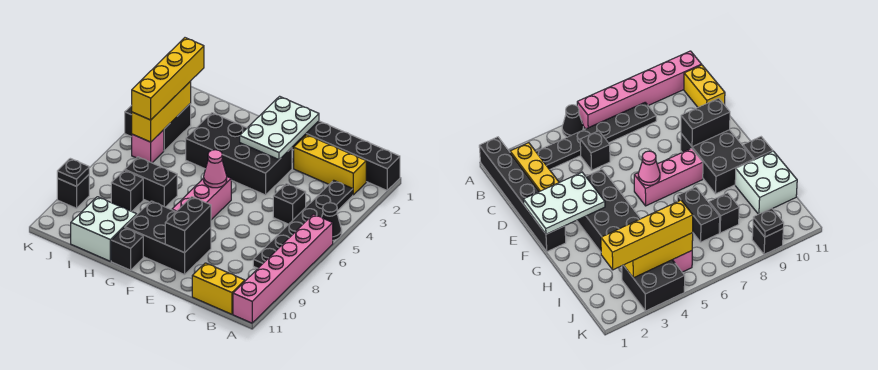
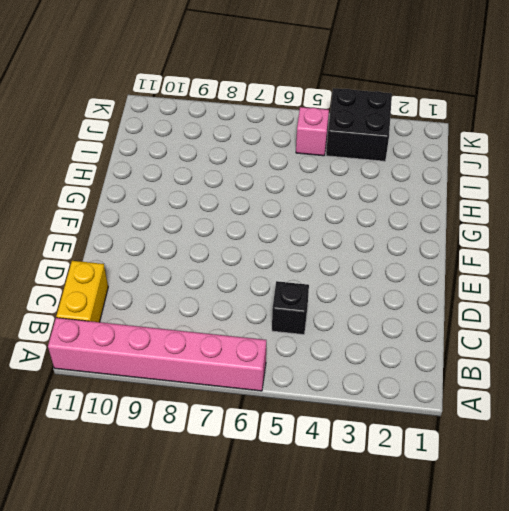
none -> black 1x6 brick [292,121,400,190]
none -> black 1x1 cone [322,203,342,240]
none -> yellow 1x3 brick [294,135,366,195]

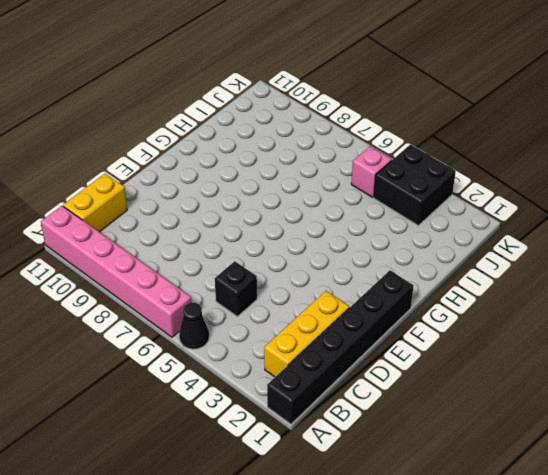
none -> black 1x6 plate [253,180,353,268]
none -> black 2x4 brick [186,113,292,195]
none -> black 2x3 brick [125,201,211,275]

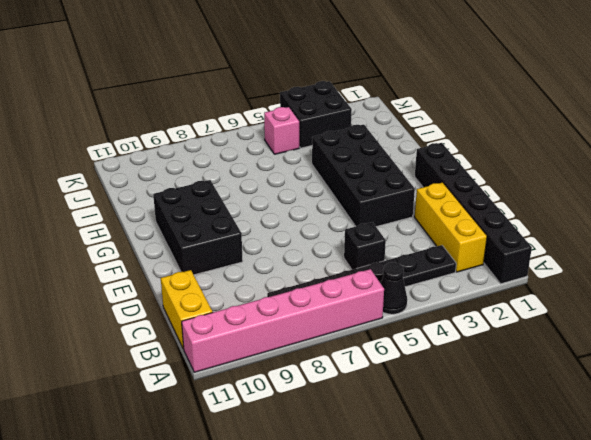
none -> pink 1x3 brick [172,177,231,220]
none -> black 1x1 brick [111,228,143,270]
none -> black 1x2 brick [125,157,177,207]

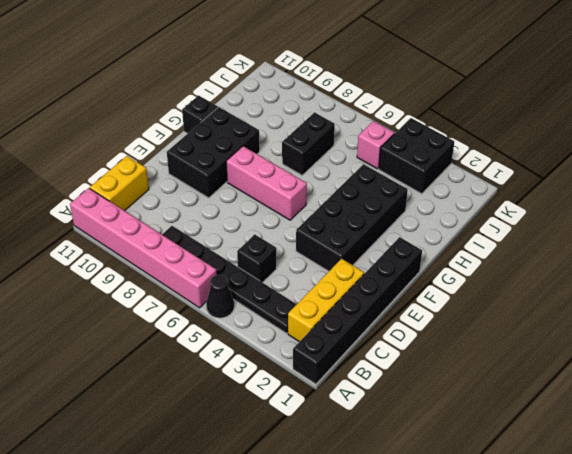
none -> white 2x2 brick [71,197,137,261]
none -> black 1x1 brick [111,170,143,211]
none -> black 1x1 brick [57,175,89,208]

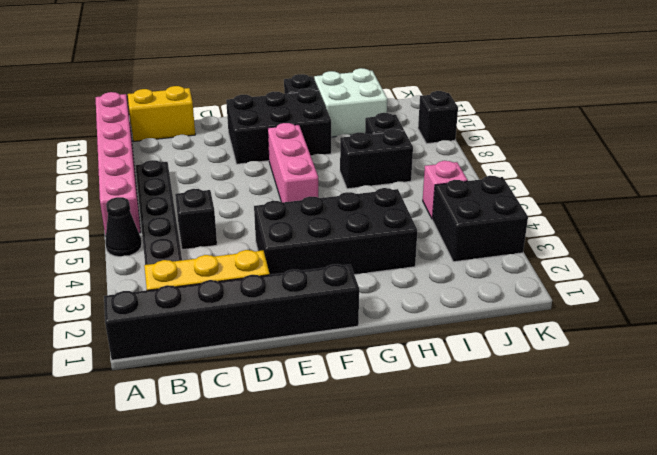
none -> white 2x3 plate [240,96,319,160]
none -> black 1x2 brick [165,197,211,253]
none -> pink 1x1 cone [204,150,227,188]

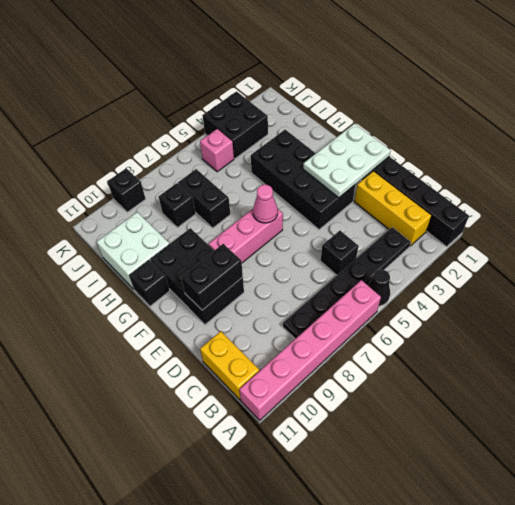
none -> yellow 1x3 brick [132,81,191,142]
none -> black 1x1 plate [57,158,89,186]
none -> yellow 1x4 brick [132,38,204,120]

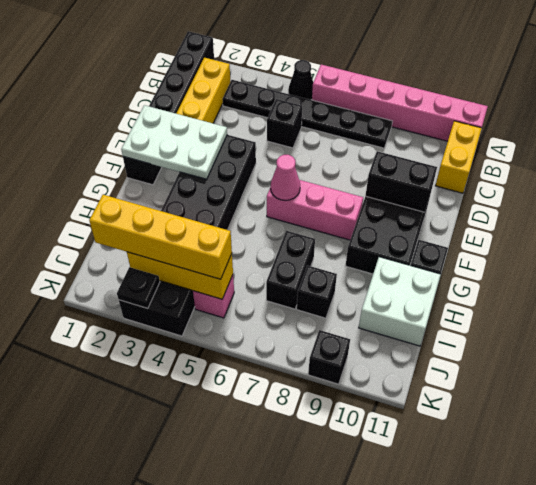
black 1x1 plate [117,267,160,308] -> black 1x1 plate moved to [57,158,89,186]

